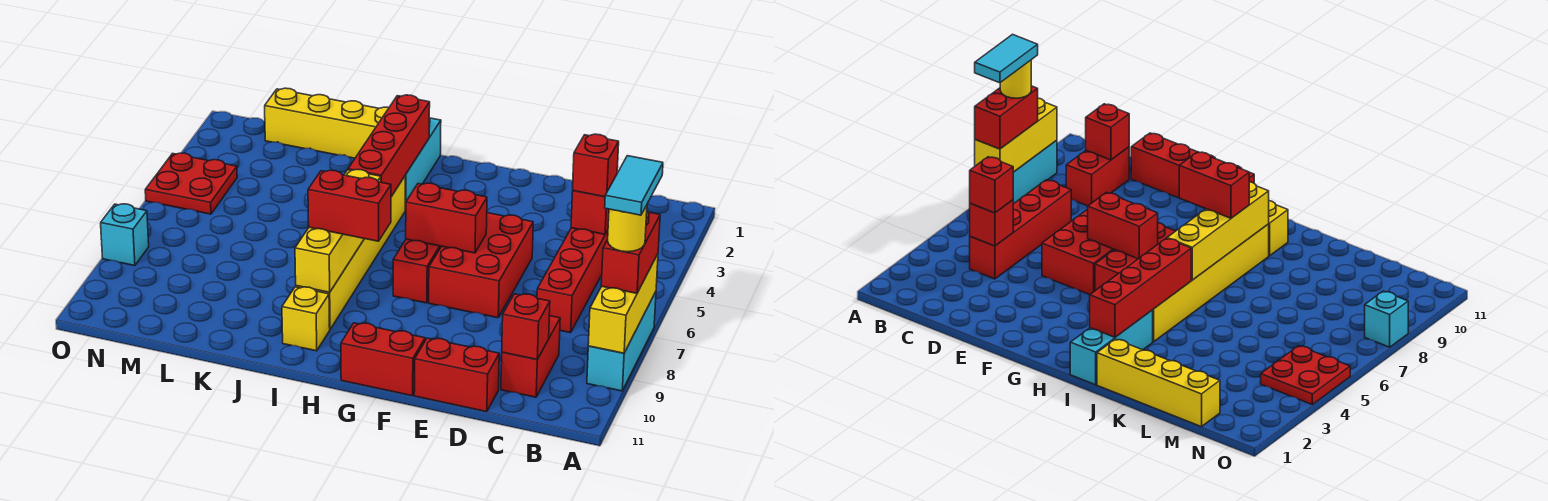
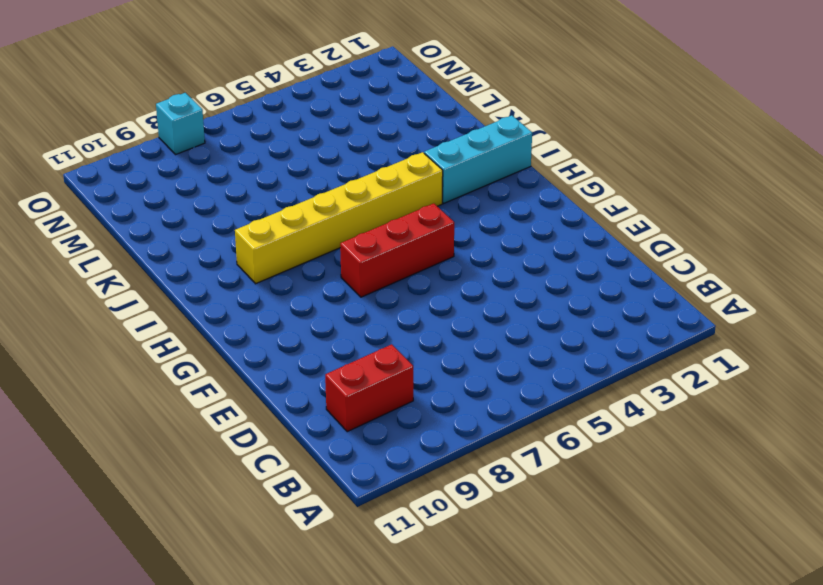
none -> cyan 1x3 brick [587,292,656,391]
none -> red 1x4 brick [537,228,608,333]
none -> red 1x2 brick [414,338,499,412]

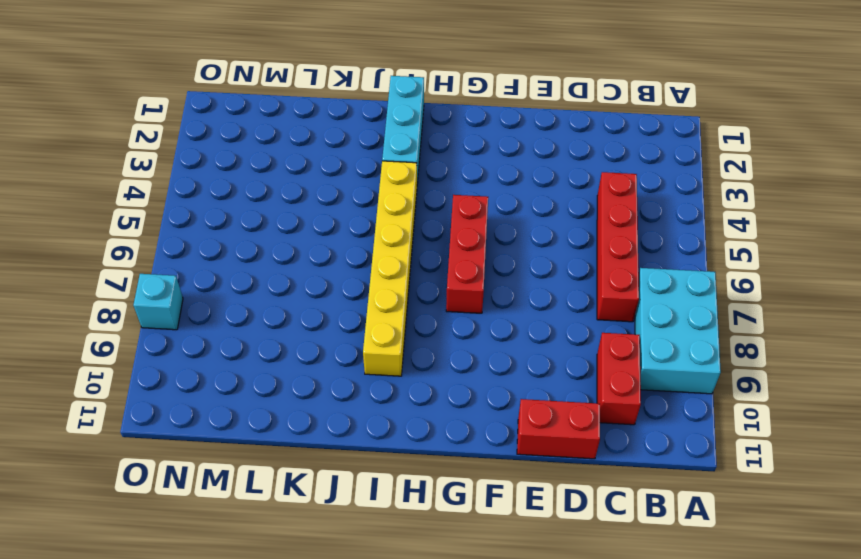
cyan 2x3 brick [635,268,721,394] -> cyan 1x3 brick [587,292,656,391]
none -> red 2x3 brick [429,213,533,318]
none -> red 1x2 brick [341,323,425,396]
none -> yellow 1x1 brick [282,287,330,351]

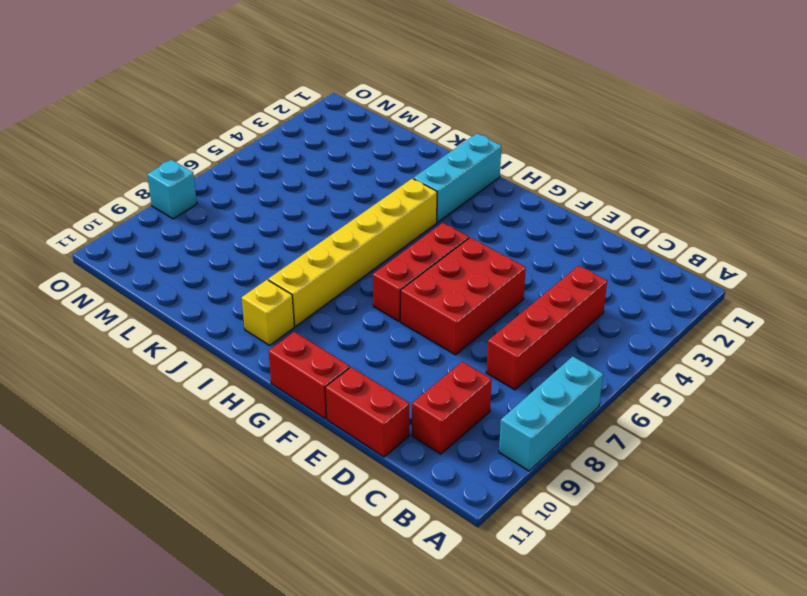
none -> yellow 1x4 brick [265,88,389,158]
none -> red 2x2 plate [145,153,237,214]
none -> yellow 1x3 brick [588,254,658,353]

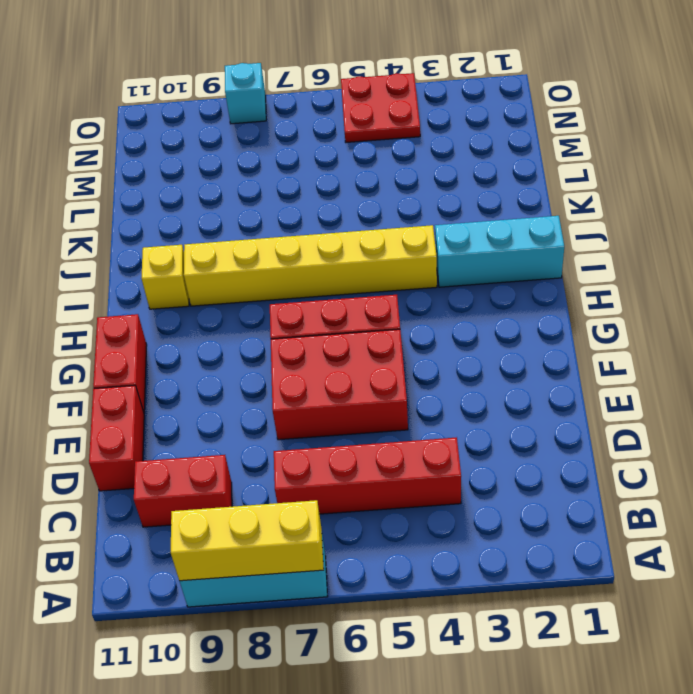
none -> yellow 1x4 brick [265,88,389,158]
none -> red 1x1 brick [571,191,609,234]
none -> red 1x1 brick [502,294,550,360]

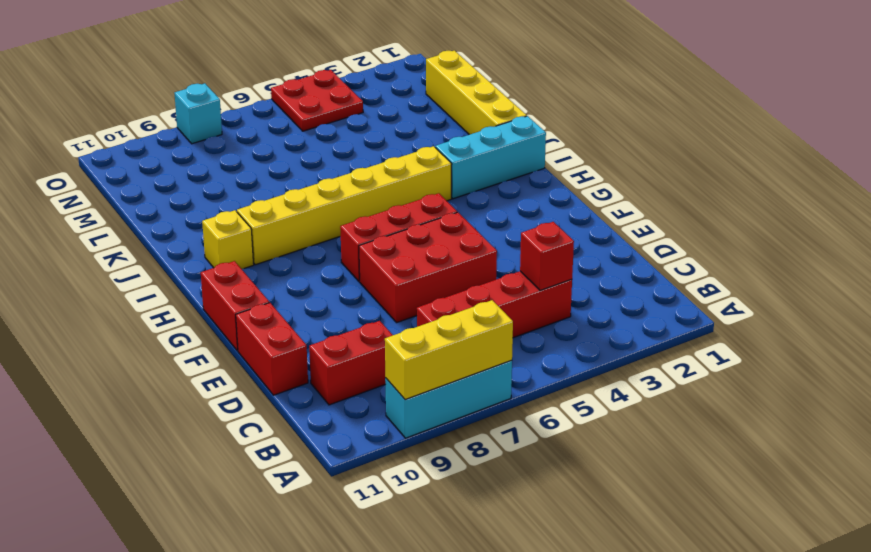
none -> red 1x1 brick [502,294,550,360]
none -> red 1x2 brick [406,183,487,253]
none -> red 1x4 brick [348,95,430,197]

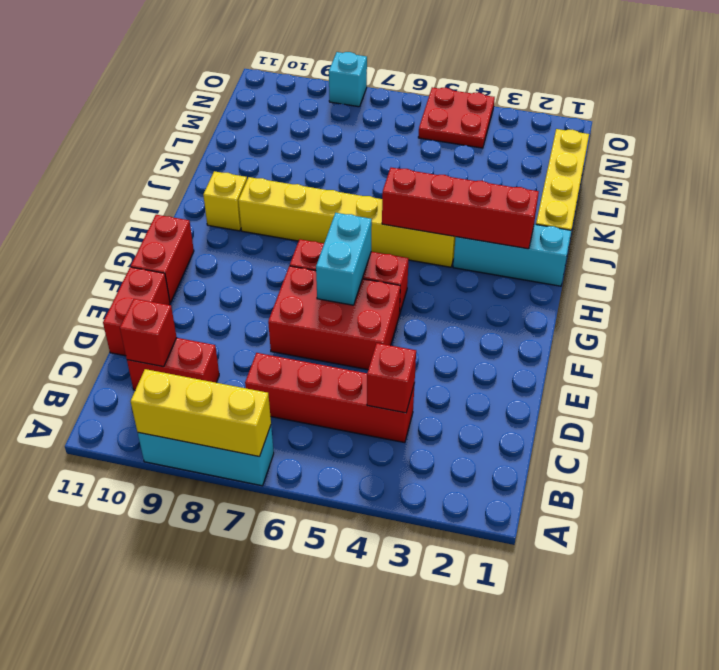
cyan 1x2 brick [316,213,372,305] -> red 1x2 brick [406,183,487,253]
none -> yellow 1x4 brick [295,169,381,292]
none -> red 1x2 brick [601,211,660,293]
none -> red 1x1 brick [573,134,619,197]

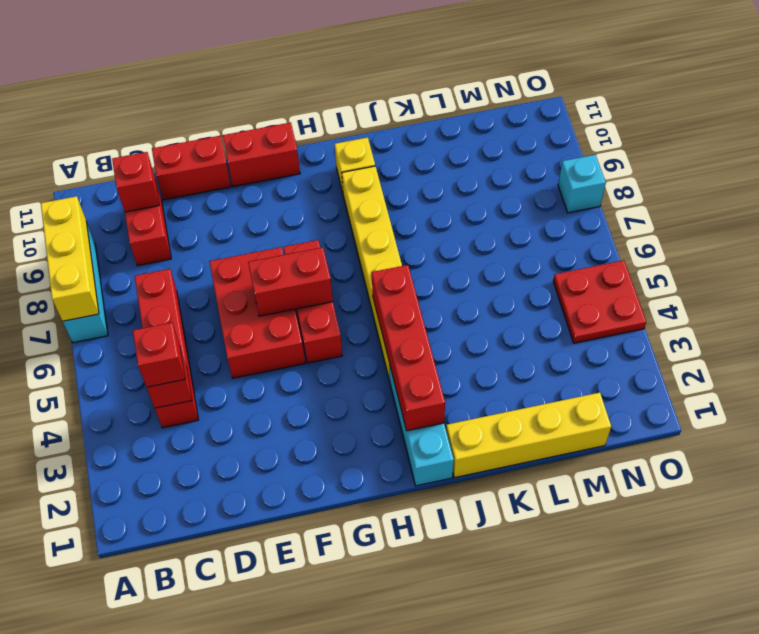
none -> yellow 1x4 brick [295,169,381,292]
none -> red 1x2 brick [601,211,660,293]
none -> red 1x2 brick [308,170,391,241]

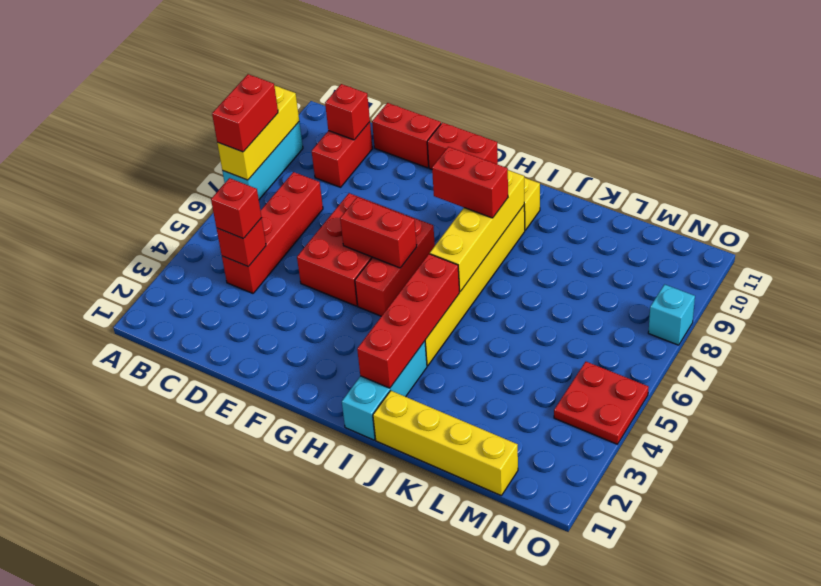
none -> yellow 1x1 round brick [608,205,647,252]
none -> cyan 1x2 tile [605,156,663,215]

